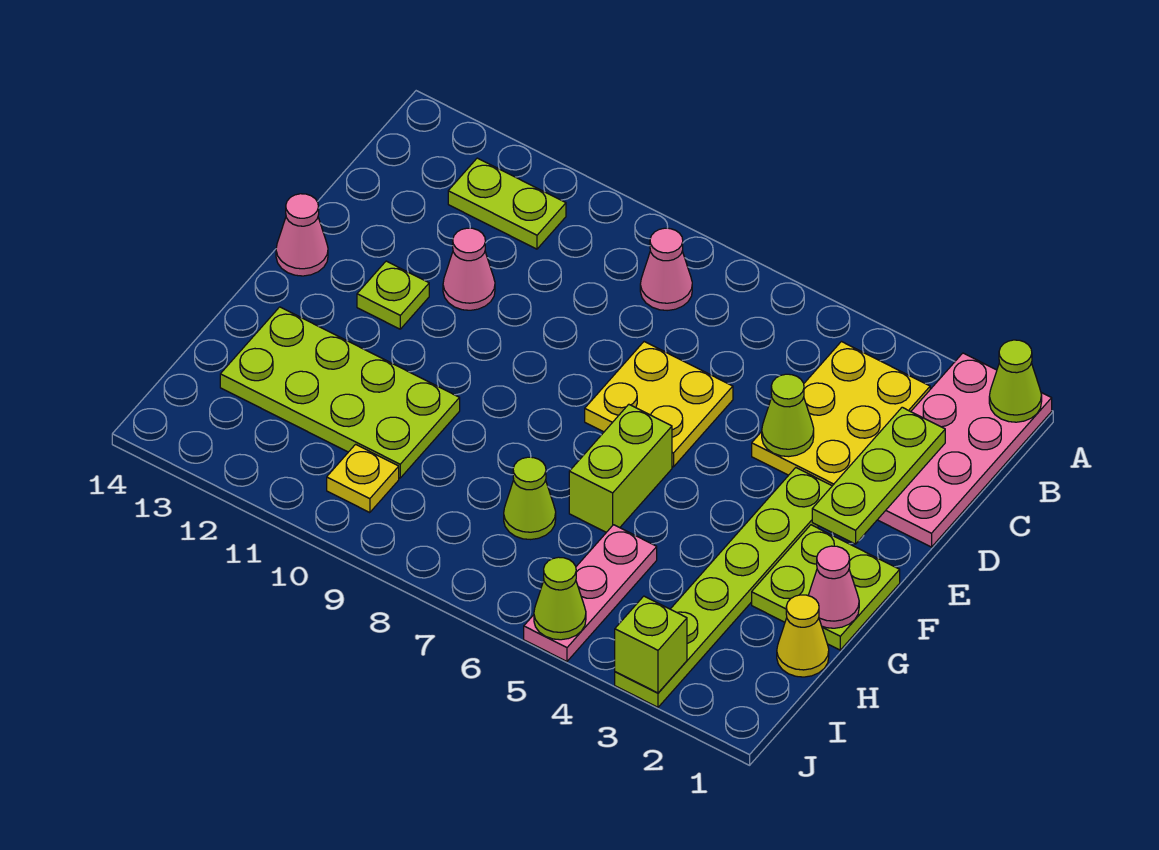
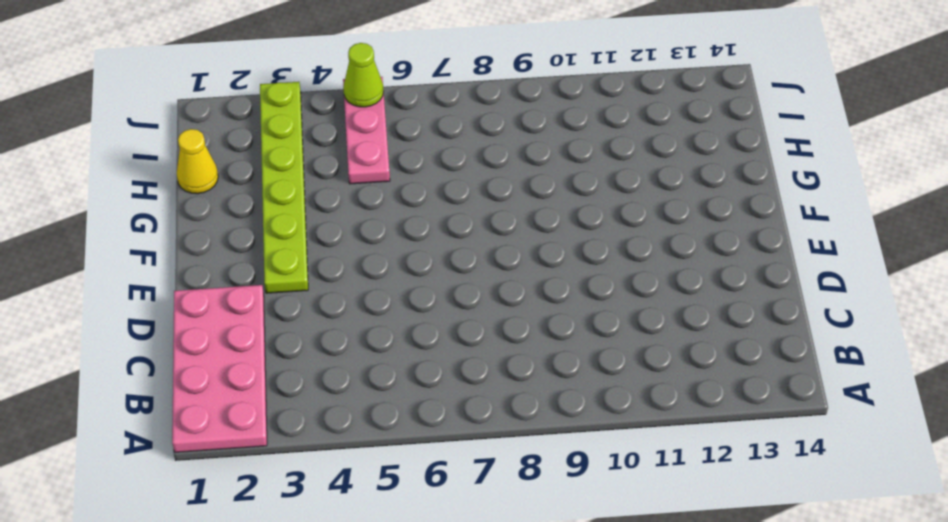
none -> yellow 2x3 plate [752,342,930,486]
none -> pink 1x1 cone [640,228,692,311]
none -> lime 1x2 plate [448,158,566,249]

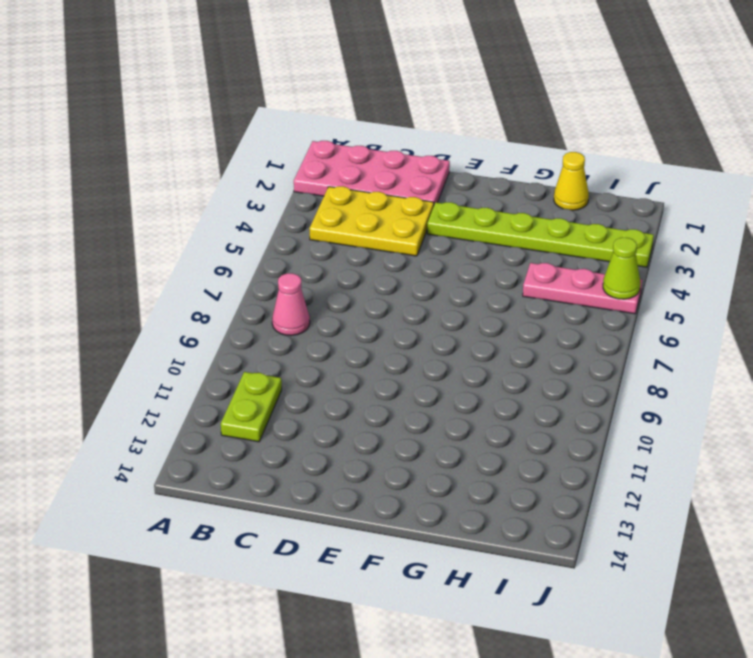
none -> yellow 2x2 plate [585,342,733,467]
none -> pink 1x1 cone [443,228,495,310]
none -> lime 1x1 plate [357,261,429,329]

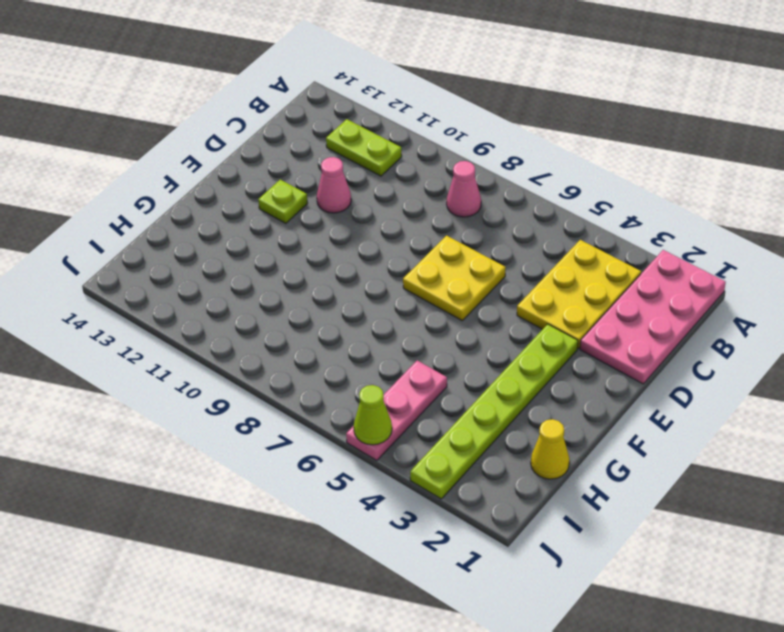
none -> pink 1x1 cone [276,194,328,276]
none -> lime 2x2 plate [752,525,900,650]
none -> lime 1x2 brick [569,404,672,532]

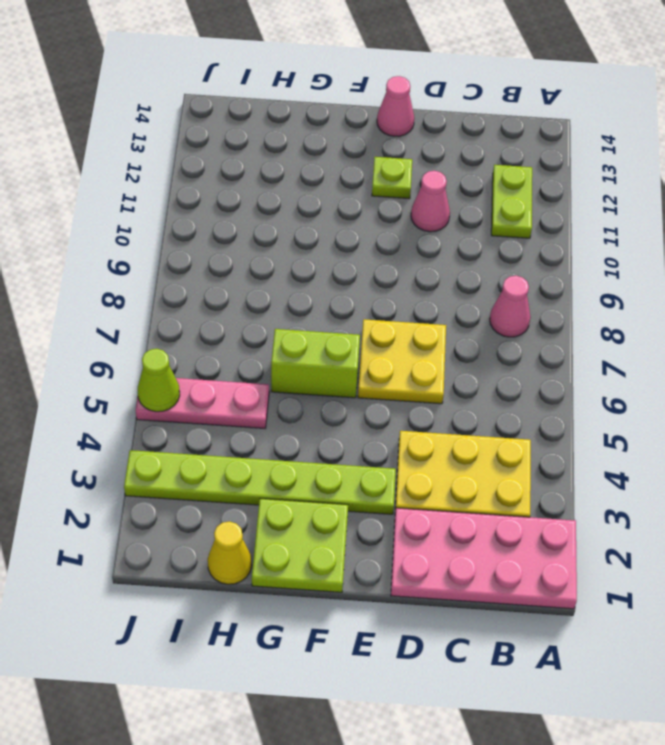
none -> lime 2x4 plate [220,307,460,478]
none -> lime 1x1 cone [504,457,556,540]
none -> yellow 1x1 plate [327,444,399,513]

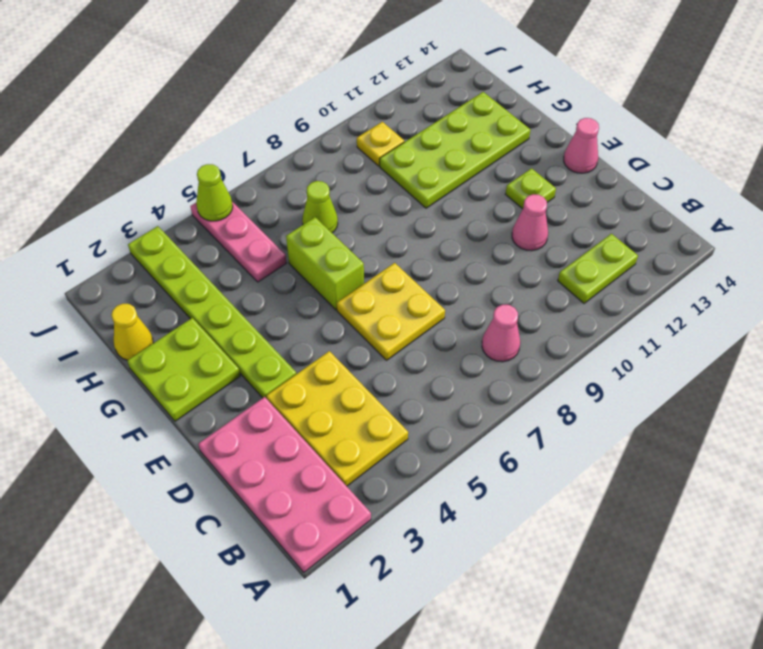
none -> lime 1x1 cone [989,340,1042,422]
none -> lime 1x3 plate [812,407,945,544]
none -> lime 1x1 cone [762,374,814,457]

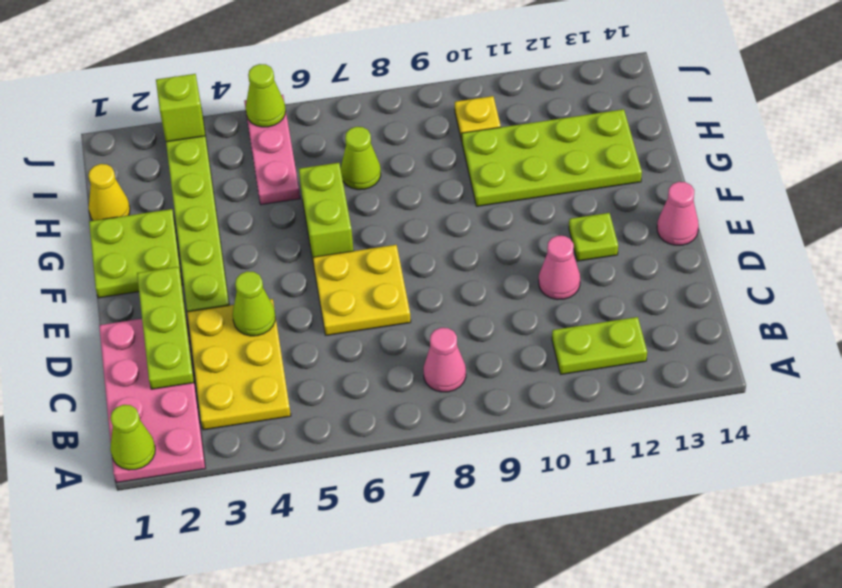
none -> pink 1x1 cone [808,546,859,628]

